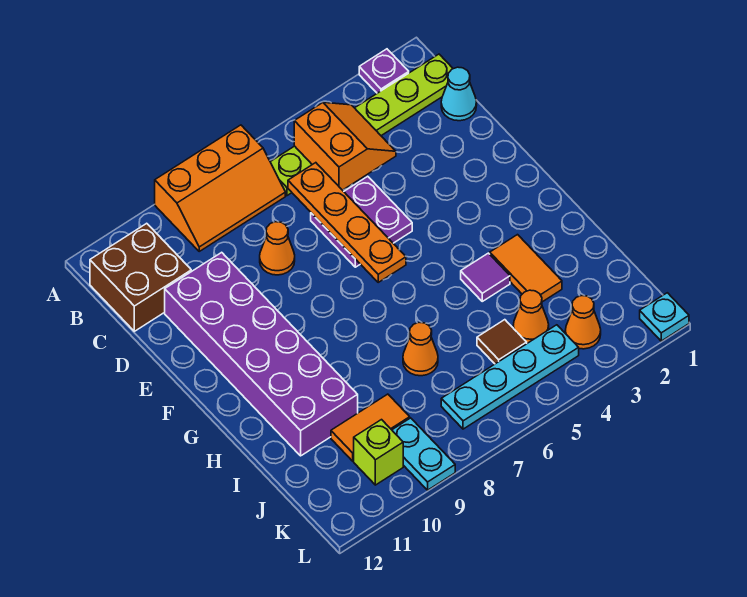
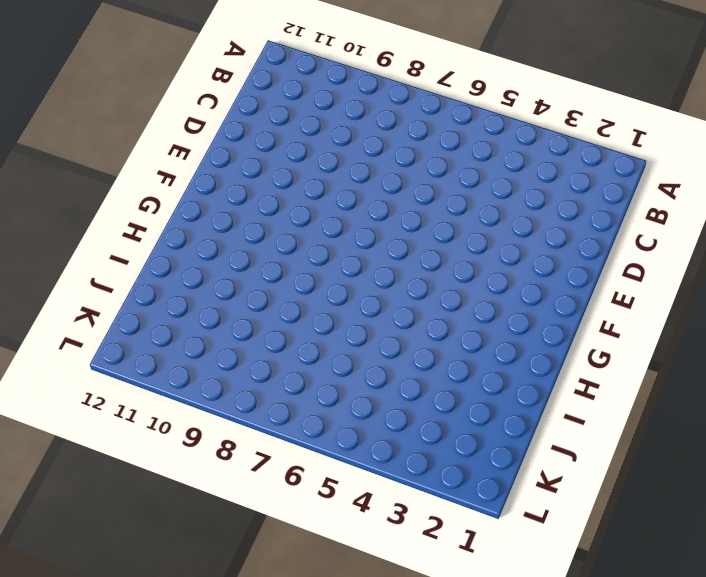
none -> purple 1x1 plate [359,49,409,93]
none -> orange 2x3 slope [155,125,285,251]
none -> lime 1x6 plate [270,54,453,196]

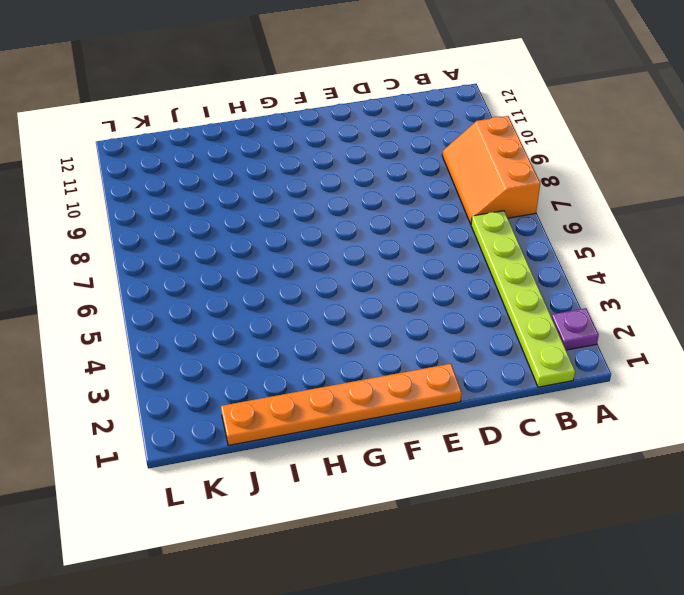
orange 1x6 plate [221,364,462,446] -> none
none -> brown 2x2 brick [90,223,191,331]
none -> cyan 1x1 cone [441,67,477,121]
none -> purple 2x2 plate [311,176,412,267]

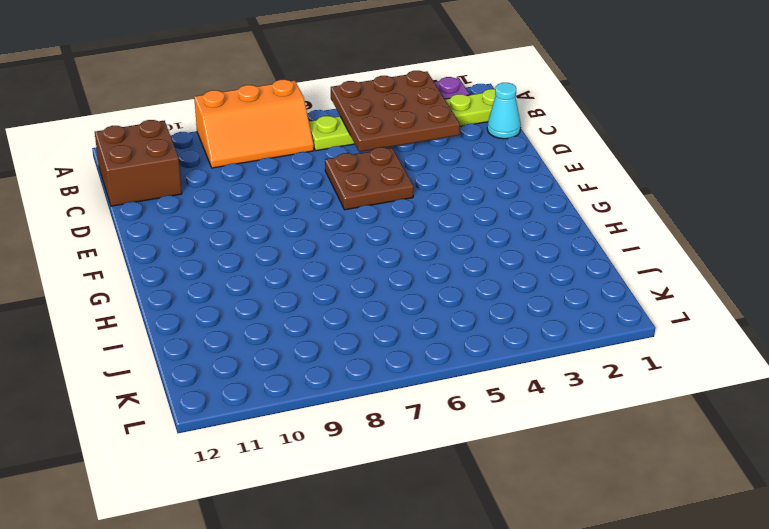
brown 3x3 plate [331,70,460,152] -> orange 2x2 slope [294,102,396,190]
brown 2x2 plate [325,147,414,210] -> purple 2x2 plate [311,176,412,267]
none -> orange 1x1 cone [260,222,295,275]
none -> purple 2x6 brick [165,252,358,456]
none -> orange 1x2 tile [490,235,562,302]

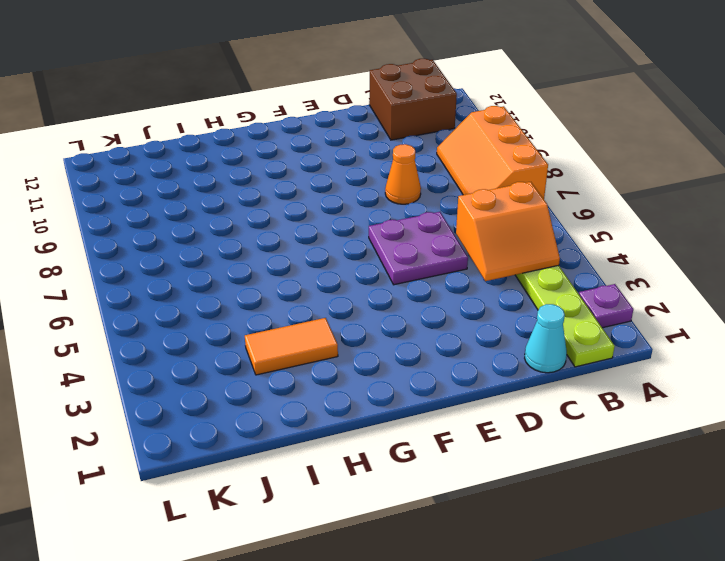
none -> purple 2x6 brick [165,252,358,456]
none -> purple 1x1 tile [461,253,510,301]
none -> orange 1x1 cone [403,322,438,376]

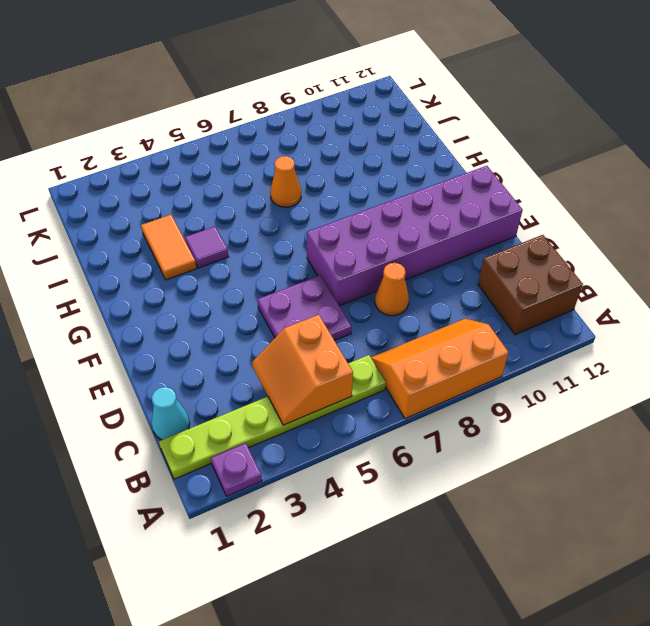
purple 2x6 brick [306,166,522,306] -> purple 2x6 brick turned to [165,252,358,456]
none -> orange 1x1 cone [513,290,549,343]
none -> brown 1x1 tile [477,320,527,364]
none -> orange 1x2 tile [331,394,410,461]

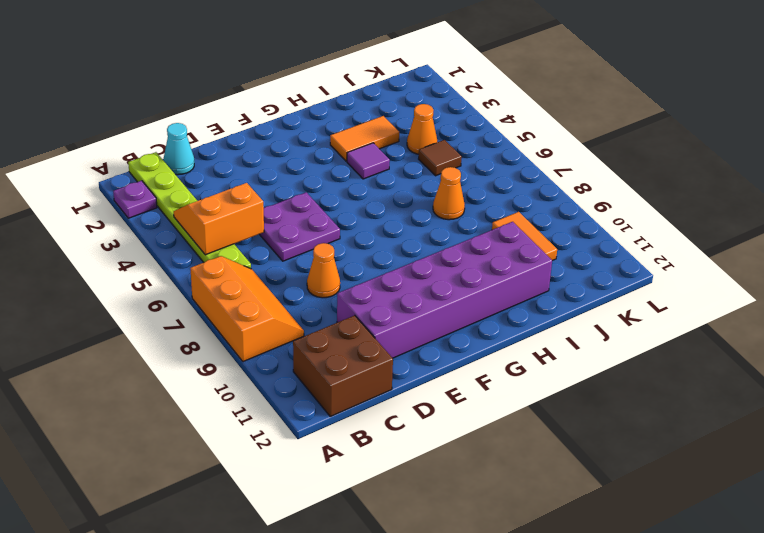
none -> orange 1x1 cone [565,296,601,349]
none -> cyan 1x4 plate [441,325,579,429]
none -> cyan 1x2 plate [392,418,455,490]

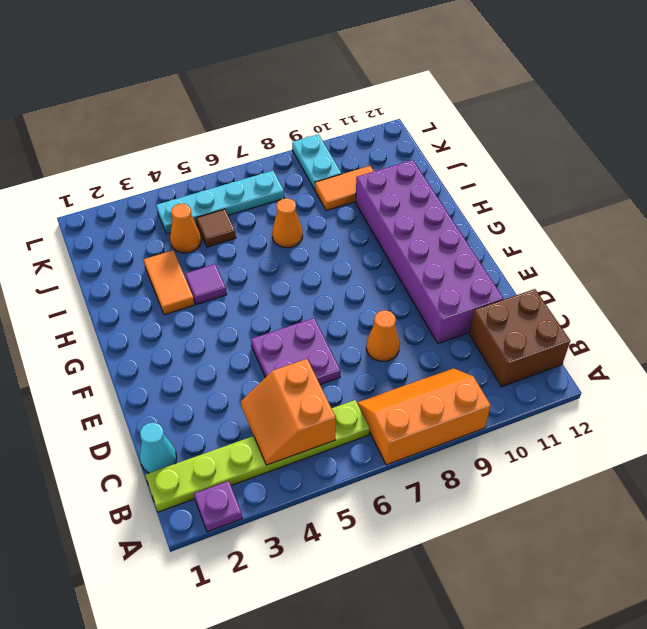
none -> orange 1x1 cone [565,296,601,349]
none -> lime 1x1 brick [354,420,403,485]
none -> cyan 1x1 plate [640,293,689,341]

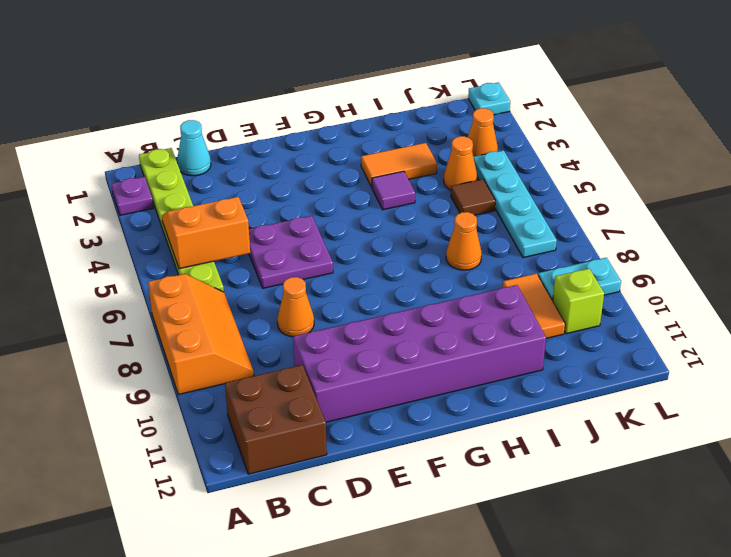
none -> orange 1x4 plate [288,163,406,282]

